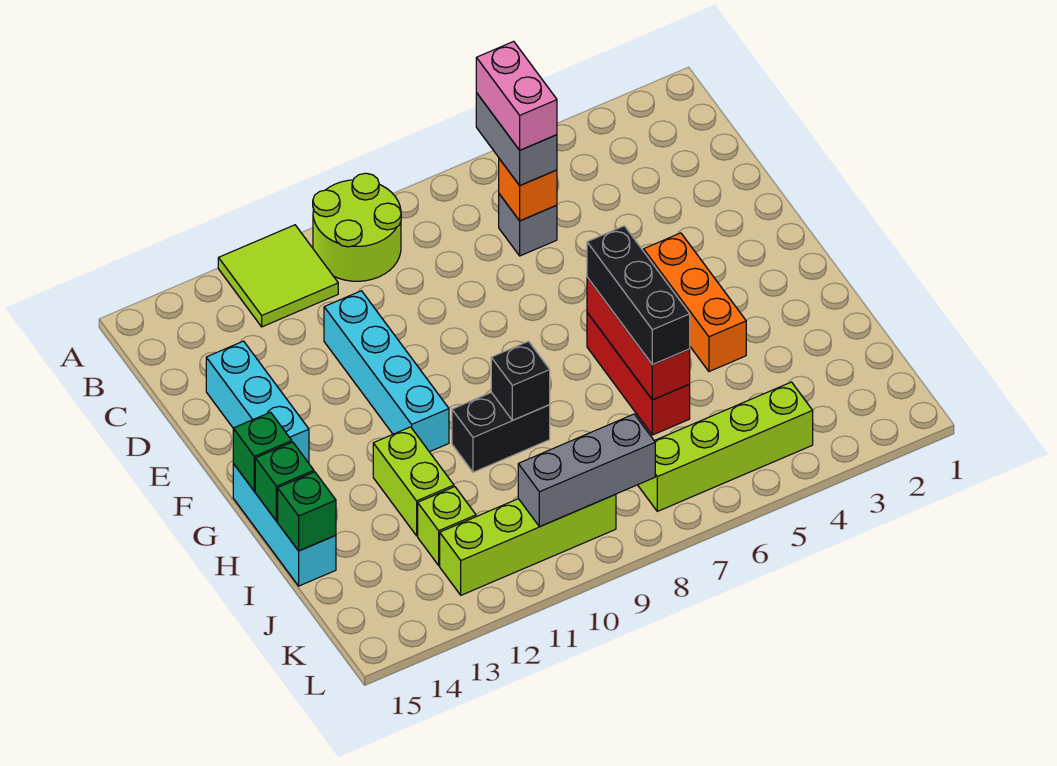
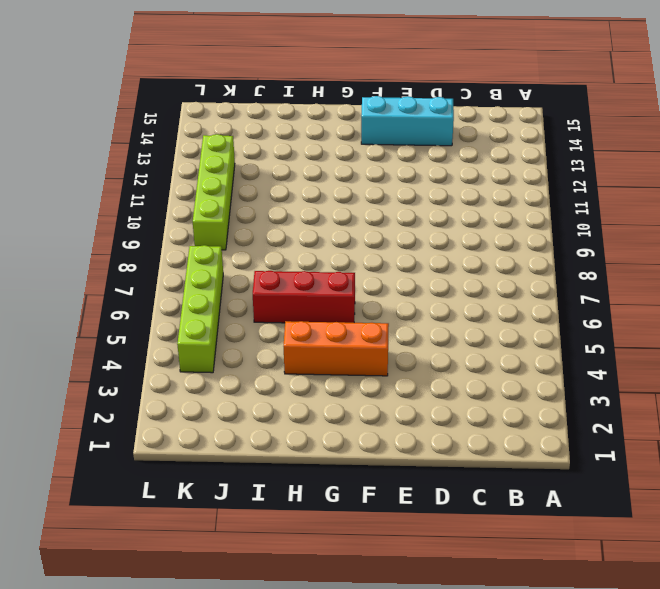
none -> lime 2x2 round brick [313,173,401,281]
none -> lime 2x2 tile [218,225,338,327]
none -> grey 1x1 brick [499,194,557,256]

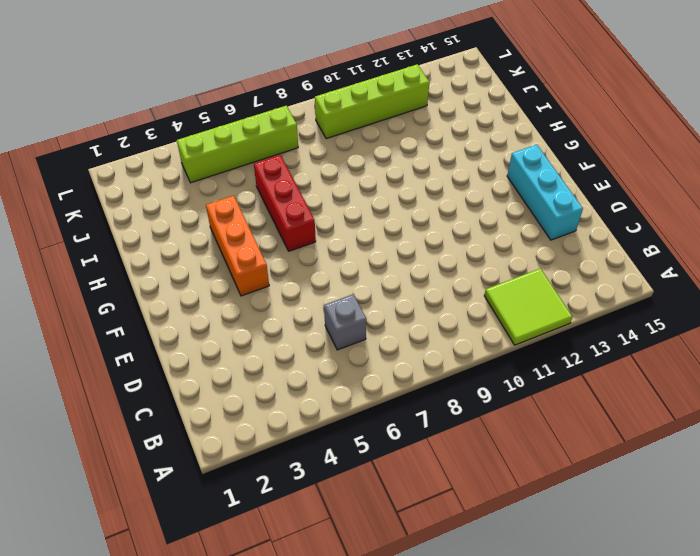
none -> lime 2x2 round brick [313,173,401,281]
none -> cyan 1x4 brick [324,291,449,452]
none -> cyan 1x3 brick [233,464,336,586]

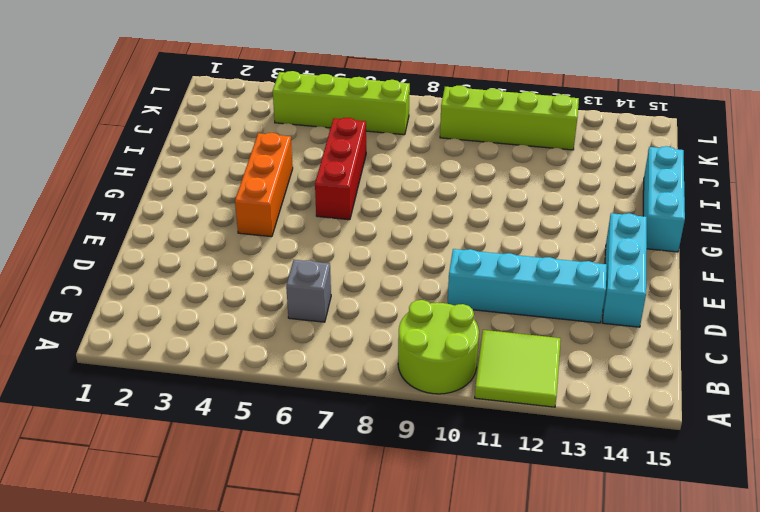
cyan 1x4 brick [447,249,607,323] -> cyan 1x4 brick turned to [324,291,449,452]
none -> black 1x2 brick [452,392,550,472]
none -> lime 1x2 brick [373,427,454,536]
none -> lime 1x1 brick [418,487,476,565]

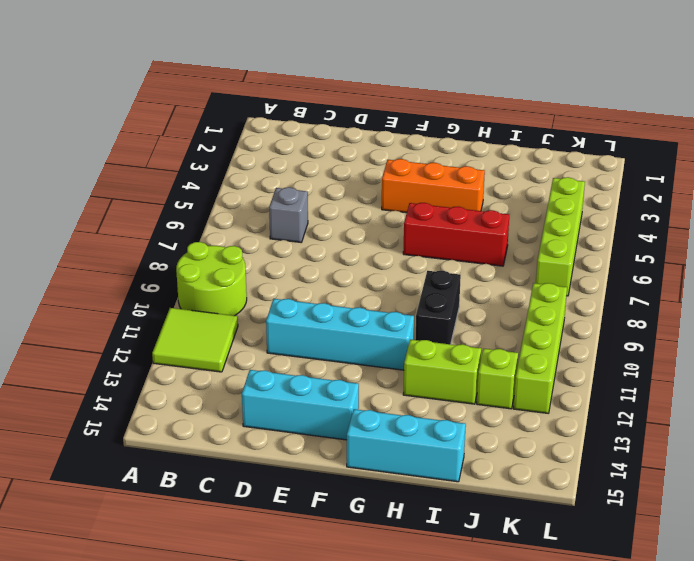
none -> orange 1x1 brick [499,159,557,221]
none -> red 1x3 brick [587,277,690,400]
none -> green 1x1 brick [233,412,292,491]

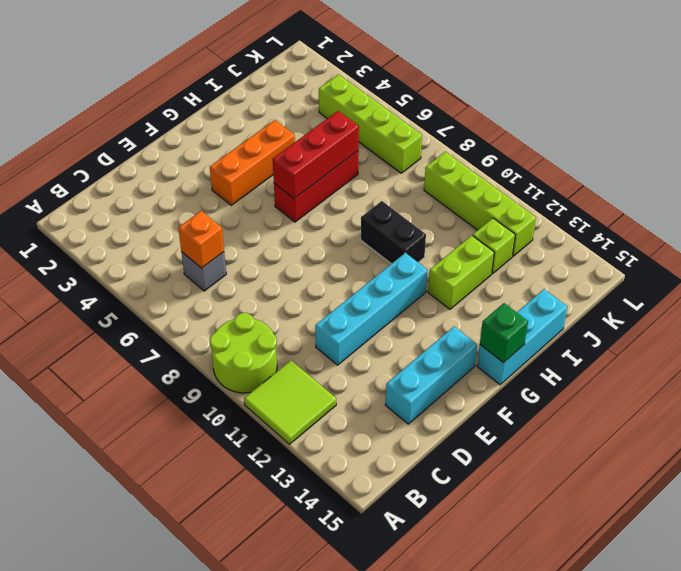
none -> black 1x1 brick [491,341,550,420]
none -> green 1x1 brick [255,442,314,521]
none -> green 1x1 brick [278,472,336,551]

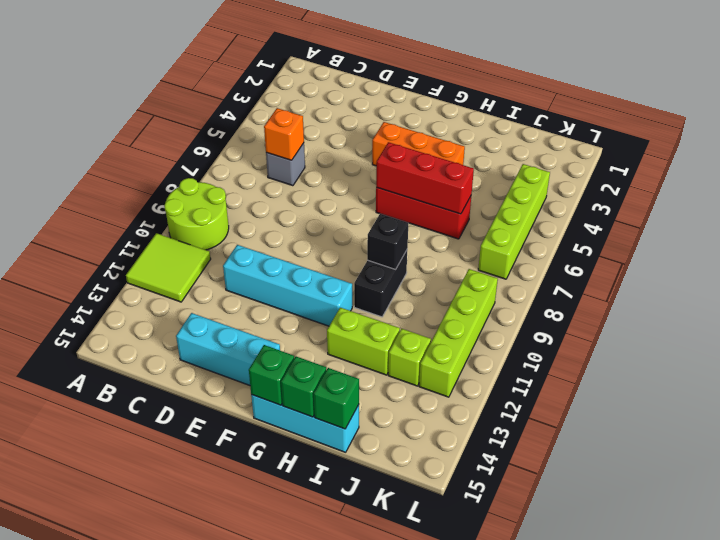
none -> grey 1x3 brick [518,414,655,527]
none -> grey 1x2 brick [476,93,557,185]
none -> black 1x3 brick [587,226,690,364]

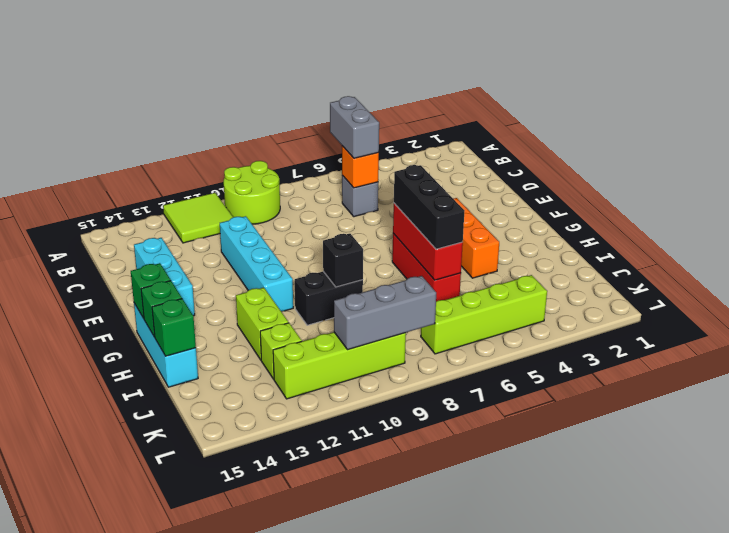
none -> pink 1x2 brick [476,41,557,150]

